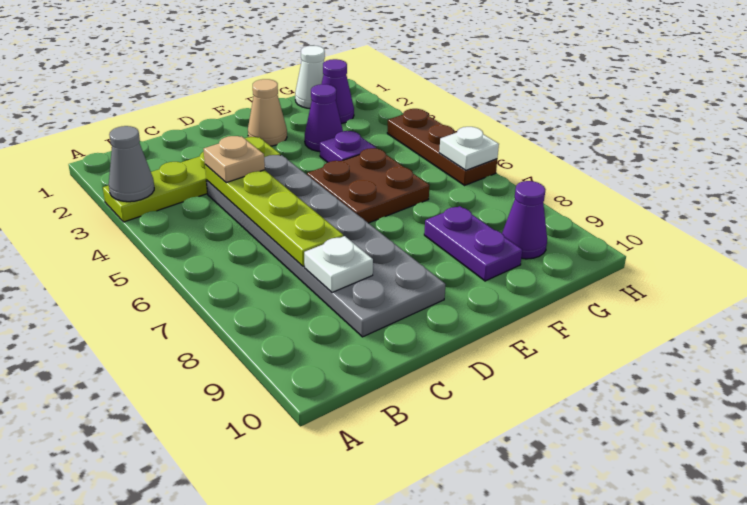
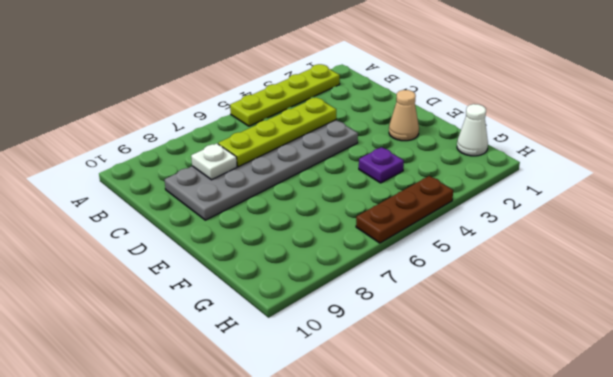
lime 1x4 plate [230,64,340,126] -> lime 1x4 plate turned to [103,137,281,222]
none -> brown 2x2 plate [307,148,430,223]
none -> purple 1x1 cone [305,84,343,152]
none -> purple 1x2 plate [424,206,522,281]

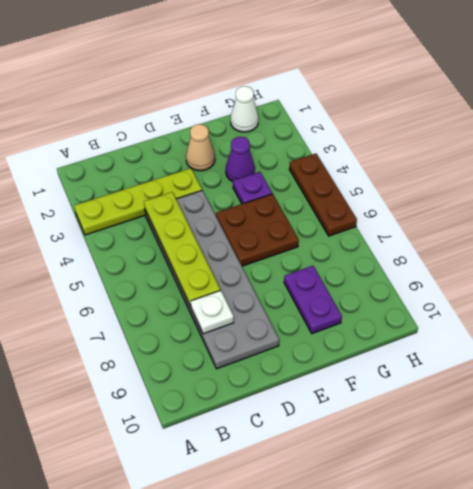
none -> purple 1x1 cone [322,59,354,124]
none -> purple 1x1 cone [502,181,547,259]
none -> grey 1x1 cone [109,126,154,202]

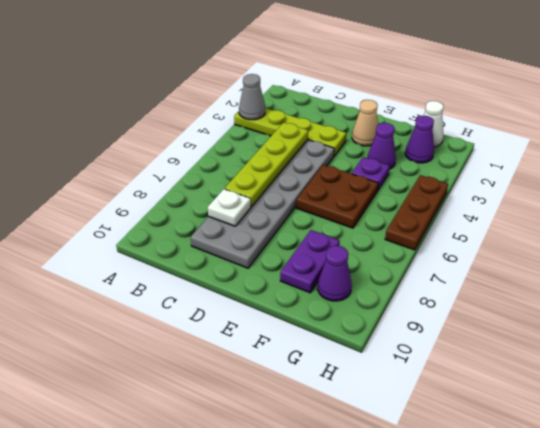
none -> white 1x1 plate [439,127,499,170]
none -> tan 1x1 plate [204,136,265,183]

